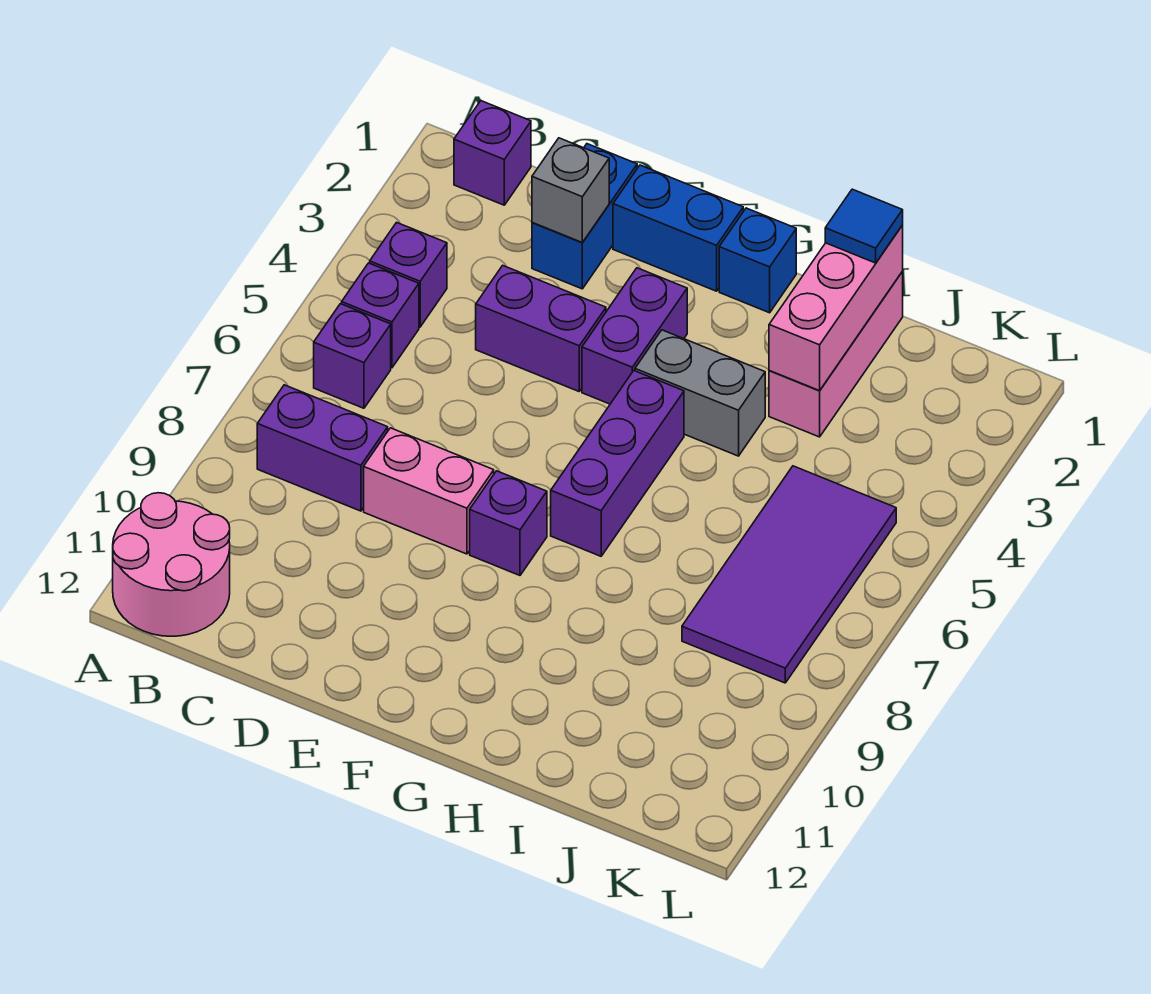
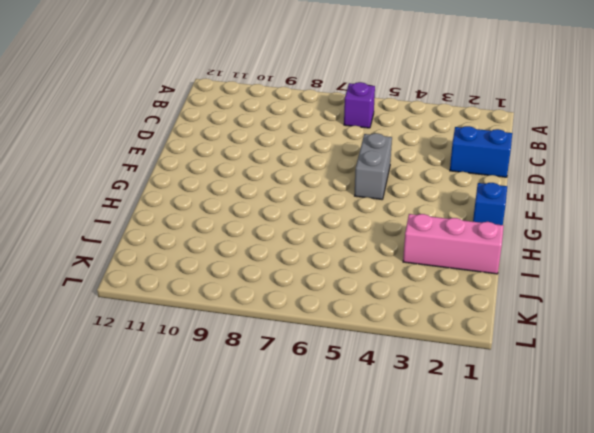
grey 1x2 brick [355,133,392,199] -> grey 1x2 brick moved to [635,330,765,456]
none -> pink 2x2 round brick [113,493,230,636]
none -> purple 1x1 brick [454,101,531,205]
none -> purple 1x1 brick [370,222,447,327]

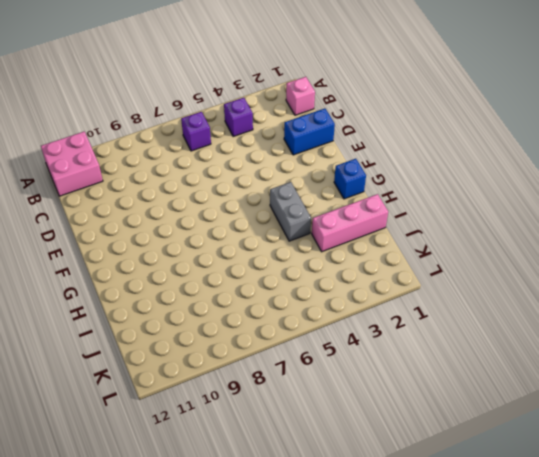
pink 2x2 brick [41,132,103,196] -> pink 2x2 round brick [113,493,230,636]
pink 1x1 brick [286,77,315,115] -> purple 1x1 brick [454,101,531,205]
none -> purple 1x1 brick [342,263,419,368]
none -> purple 1x2 brick [257,385,388,511]
none -> purple 1x2 brick [476,266,606,391]

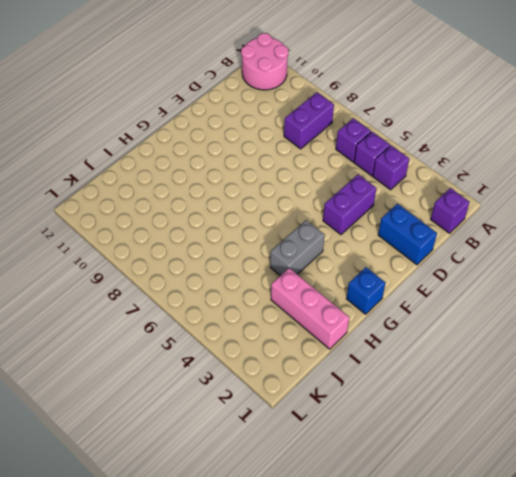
none -> pink 1x2 brick [364,428,494,554]
none -> blue 1x2 brick [613,165,743,291]
none -> purple 1x2 brick [582,268,687,404]

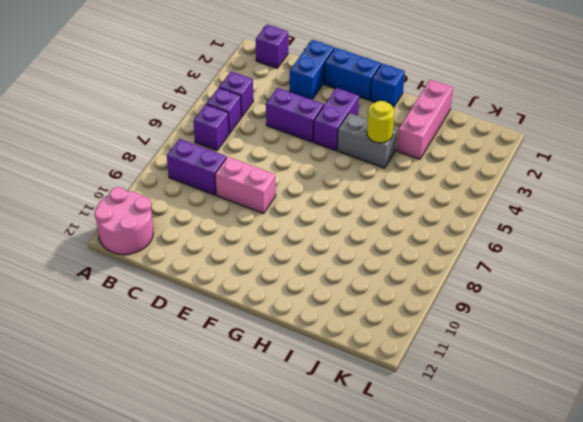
yellow 1x1 round brick [367,101,394,143] -> none
none -> purple 1x1 brick [470,471,547,575]
none -> purple 1x3 brick [551,371,684,556]
none -> purple 2x4 tile [682,466,896,683]

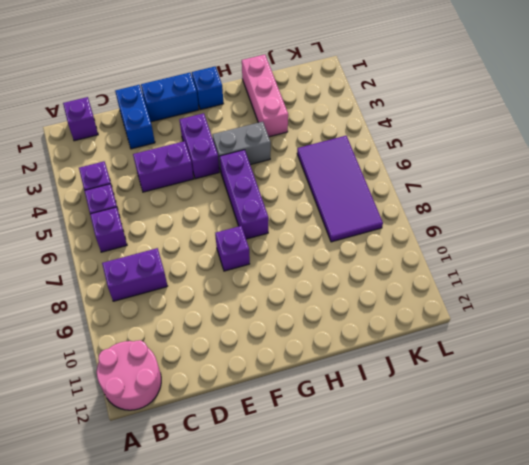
none -> pink 1x2 brick [364,428,494,554]
none -> grey 1x1 brick [532,138,609,243]
none -> pink 1x3 brick [769,225,903,391]

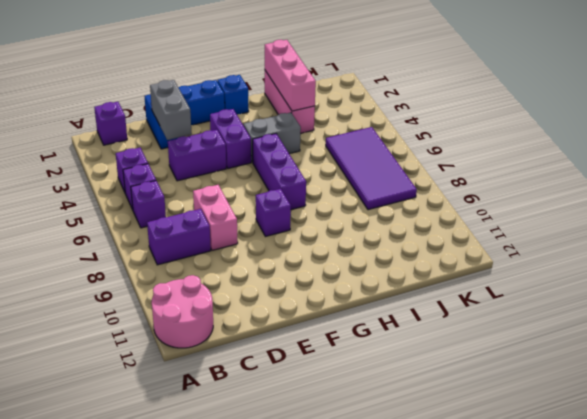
grey 1x2 brick [150,80,192,140] -> grey 1x1 brick [532,138,609,243]
pink 1x2 brick [193,185,238,250] -> pink 1x2 brick turned to [364,428,494,554]
none -> blue 1x1 tile [825,189,903,263]

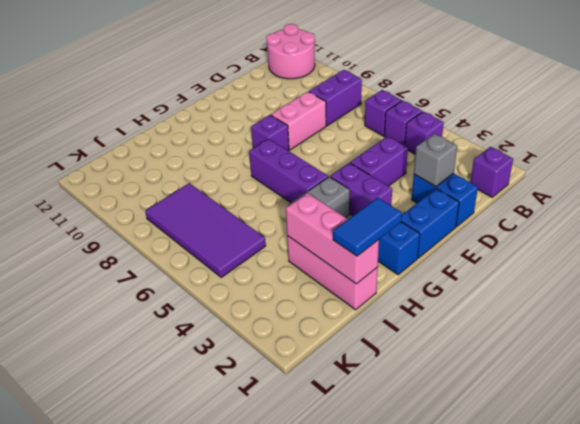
blue 1x2 tile [333,198,402,256] -> blue 1x1 tile [825,189,903,263]

